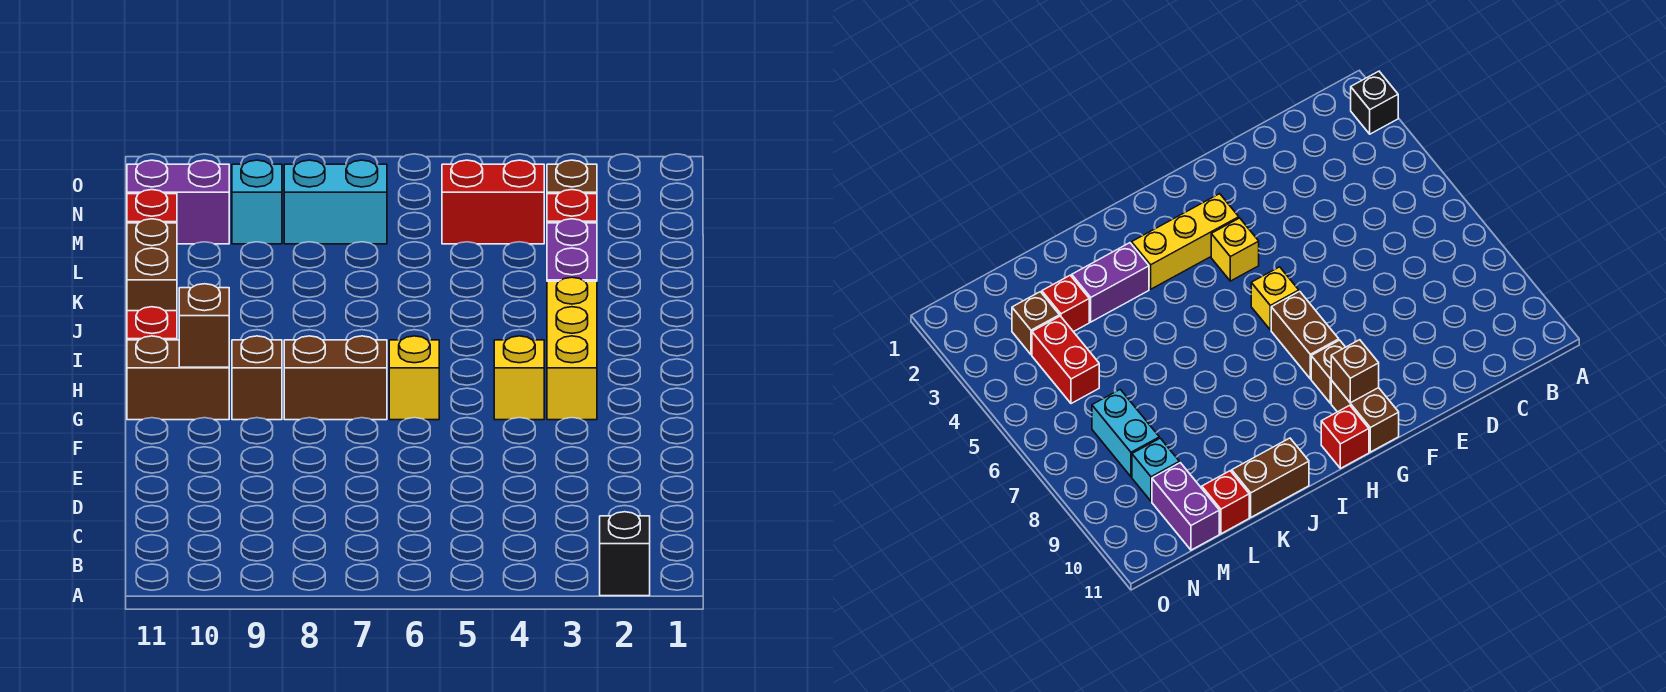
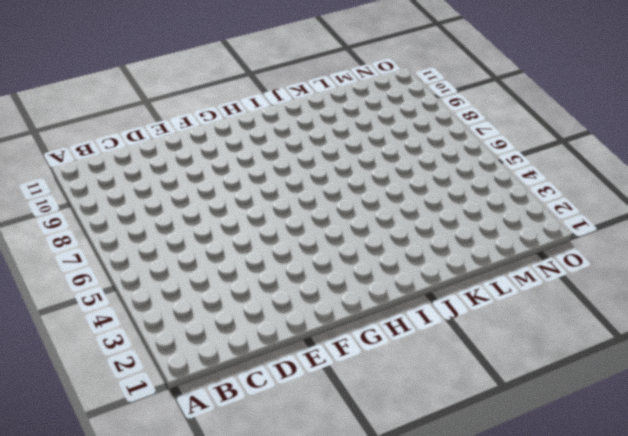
none -> black 1x1 brick [600,512,650,596]
none -> yellow 1x3 brick [547,277,597,420]
none -> yellow 1x1 brick [494,336,544,420]

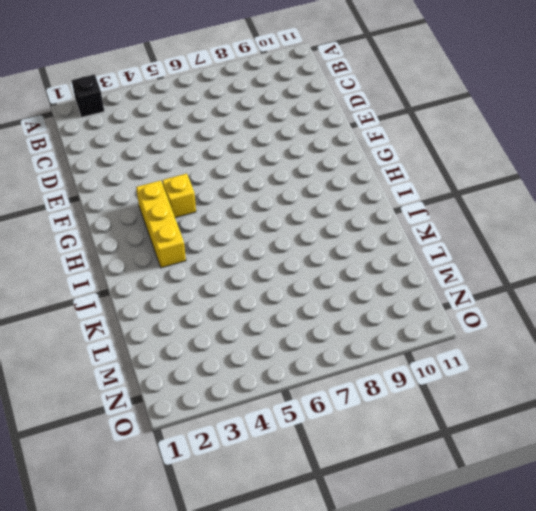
none -> yellow 1x1 brick [389,336,439,420]
none -> brown 1x2 brick [284,336,387,420]
none -> brown 1x1 brick [232,336,282,420]

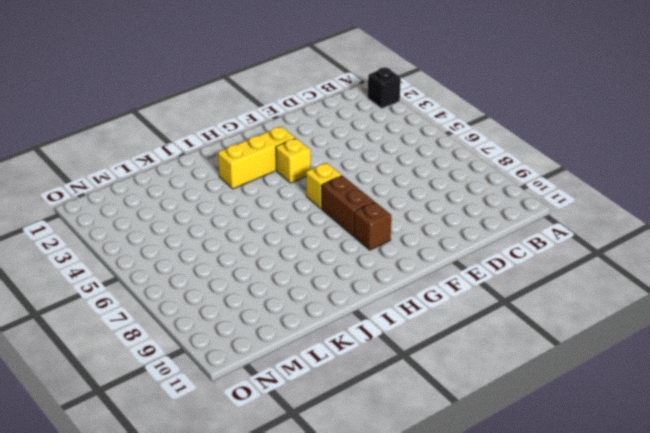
none -> brown 1x2 brick [127,336,229,420]
none -> red 1x1 brick [127,307,177,340]
none -> purple 1x2 brick [547,219,597,281]

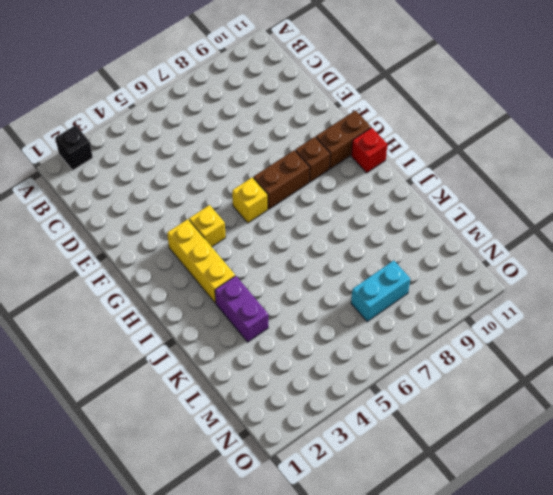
none -> brown 1x2 brick [127,219,177,311]
none -> red 1x1 brick [547,190,597,223]
none -> red 1x1 brick [127,190,177,223]

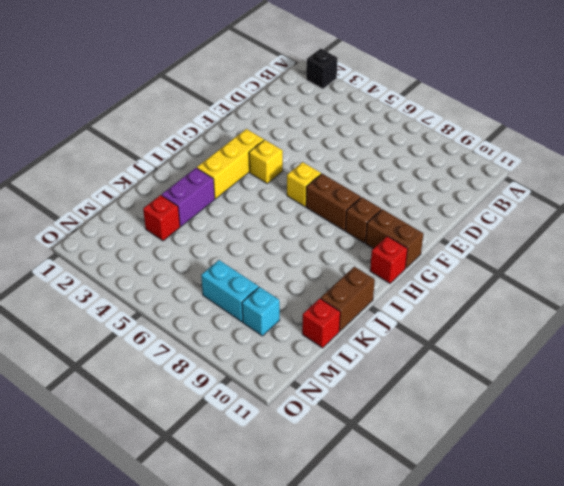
none -> brown 1x1 brick [547,160,597,194]
none -> red 1x2 brick [442,160,544,244]
none -> purple 1x2 brick [127,160,229,244]

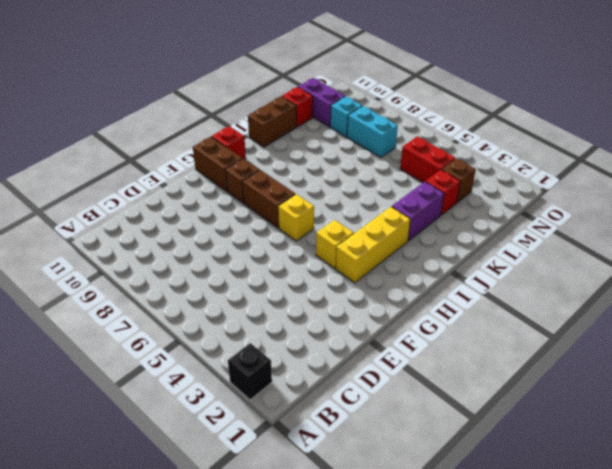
none -> brown 1x1 brick [179,284,229,367]

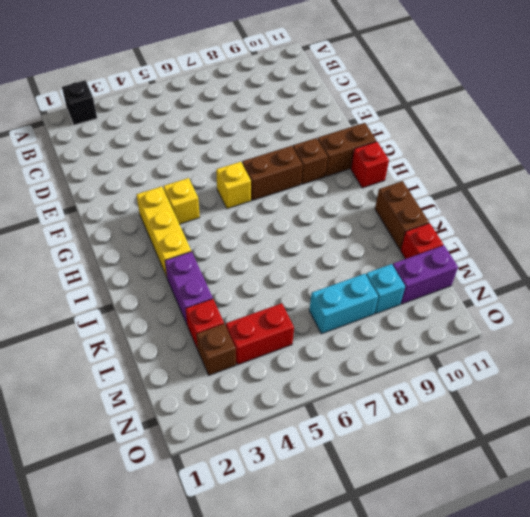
none -> brown 1x1 brick [179,284,229,367]

